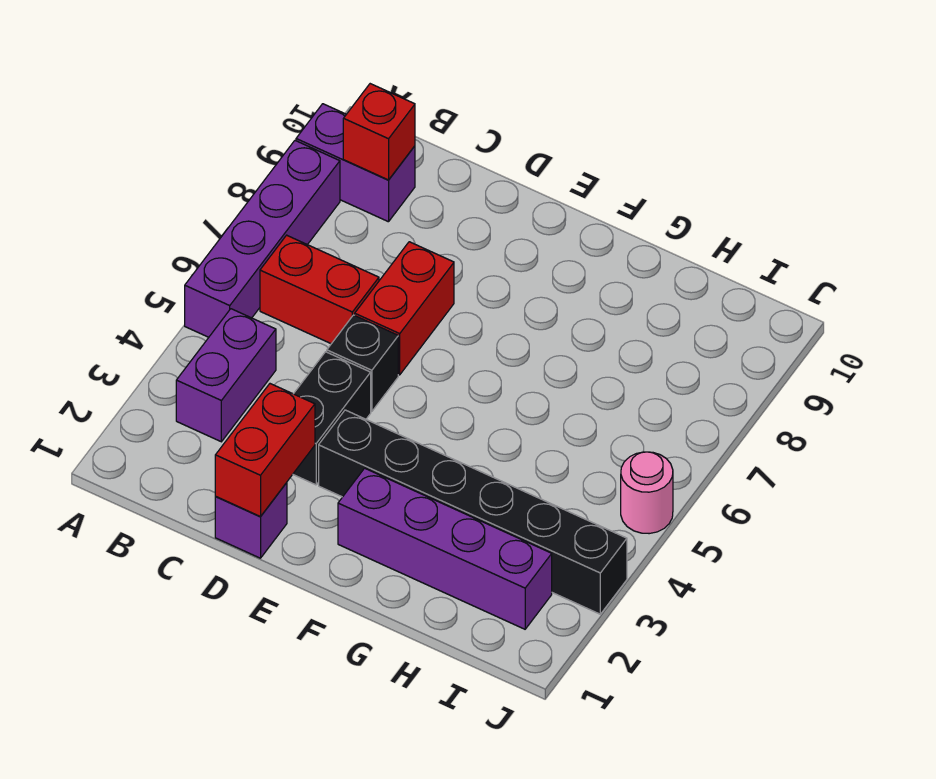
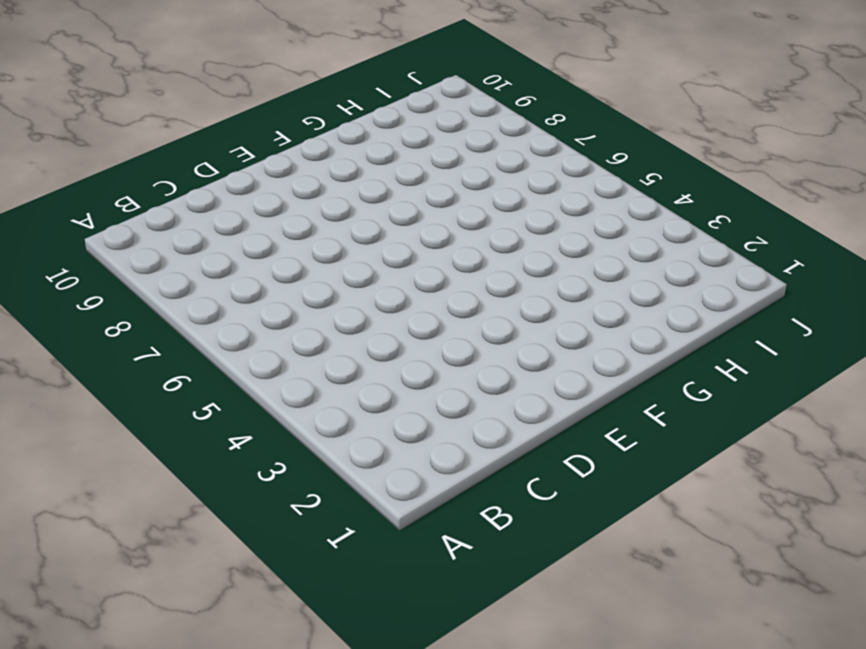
none -> purple 1x4 brick [185,141,340,337]
none -> purple 1x2 brick [296,104,415,222]
none -> purple 1x2 brick [176,309,276,442]

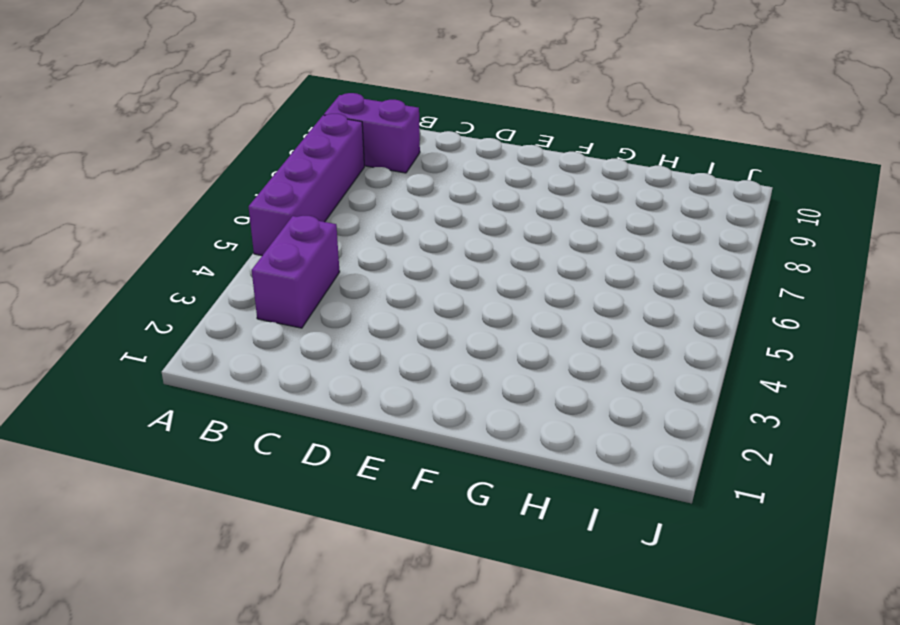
none -> red 1x2 brick [260,235,379,344]
none -> purple 1x1 brick [215,483,287,558]
none -> black 1x2 brick [293,352,371,485]

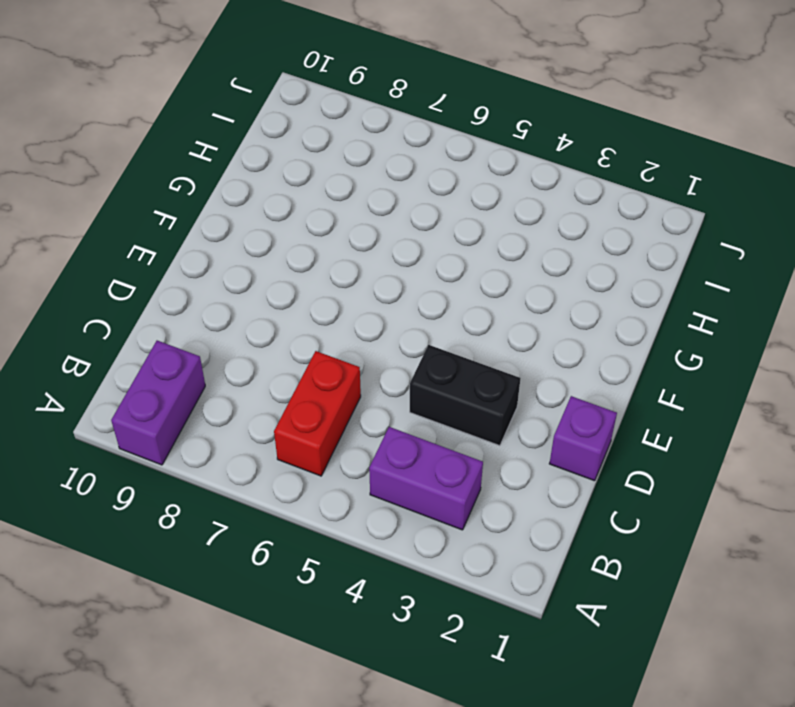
none -> purple 1x4 brick [185,141,340,337]
none -> black 1x1 brick [327,315,398,412]
none -> red 1x2 brick [355,242,454,375]

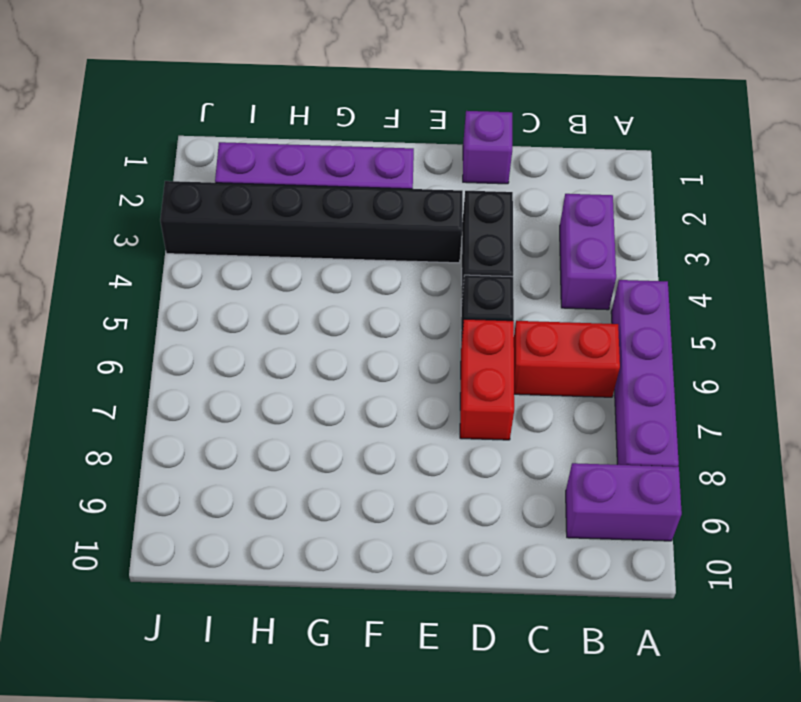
none -> pink 1x1 round brick [621,452,673,534]
none -> red 1x1 brick [343,84,415,180]
none -> red 1x2 brick [215,384,315,517]

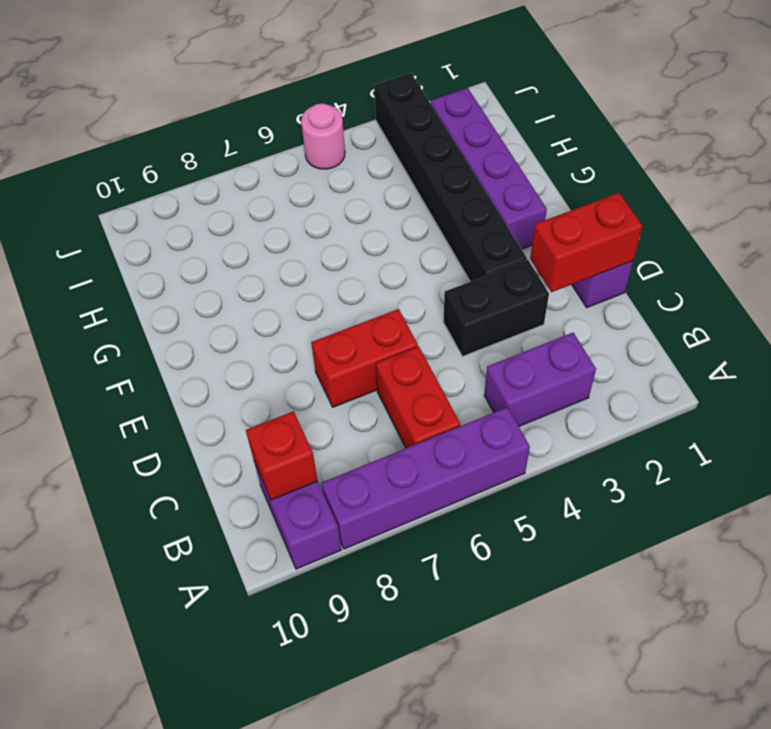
none -> black 1x1 brick [327,315,398,412]

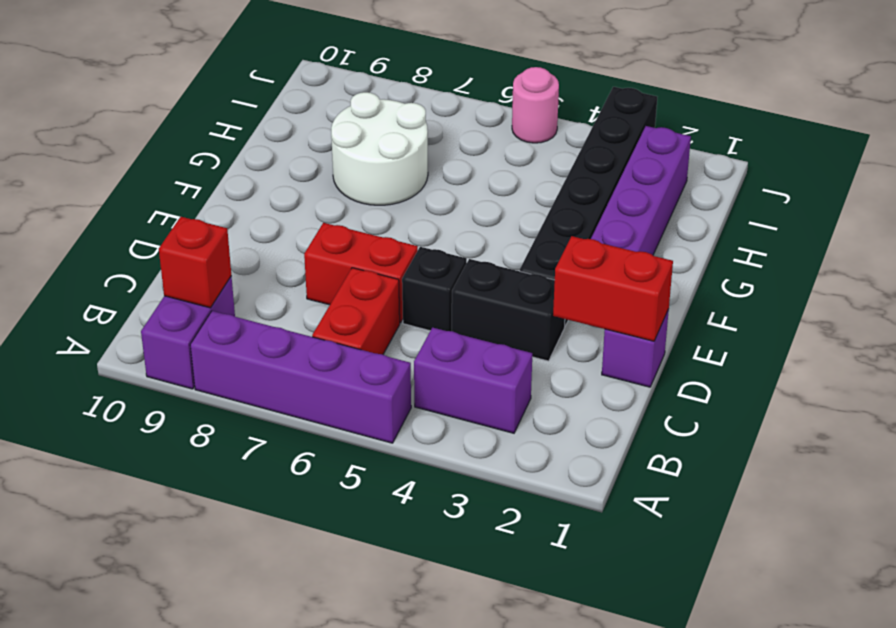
white 2x2 round brick [331,92,428,205] -> none

